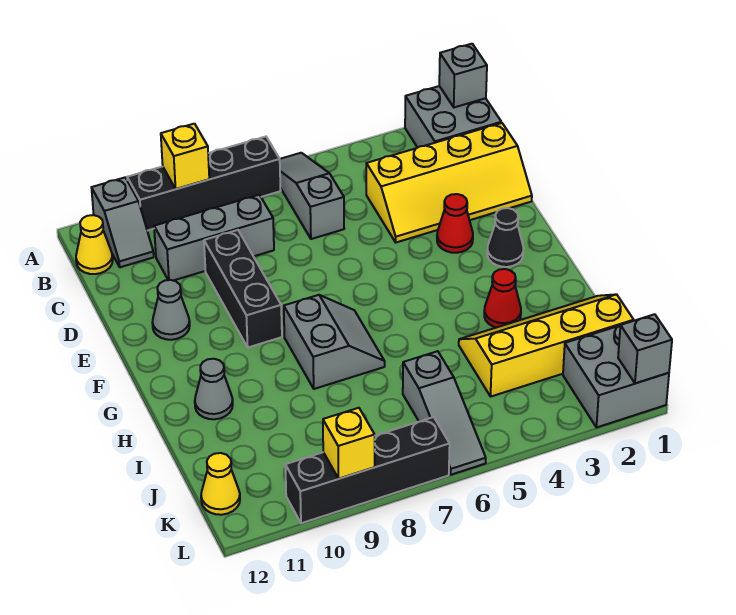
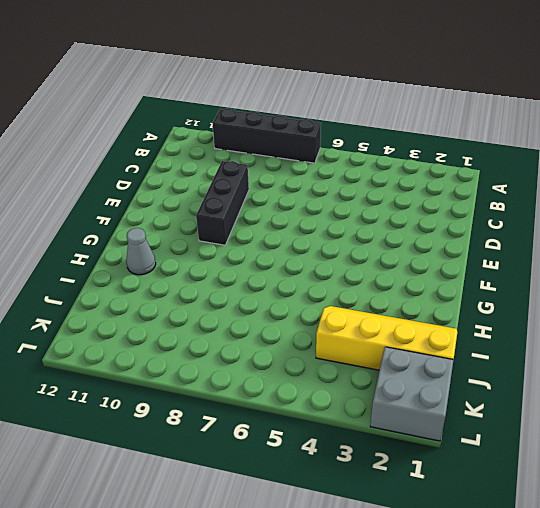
none -> grey 2x2 brick [405,86,501,148]
none -> grey 1x3 slope [280,153,344,239]
none -> grey 1x2 slope [91,178,154,267]

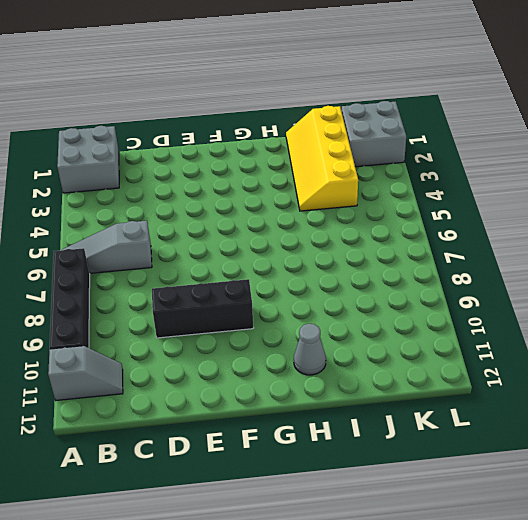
none -> yellow 1x1 cone [76,215,113,274]
none -> yellow 2x4 slope [366,123,532,242]
none -> grey 1x3 brick [154,195,274,281]

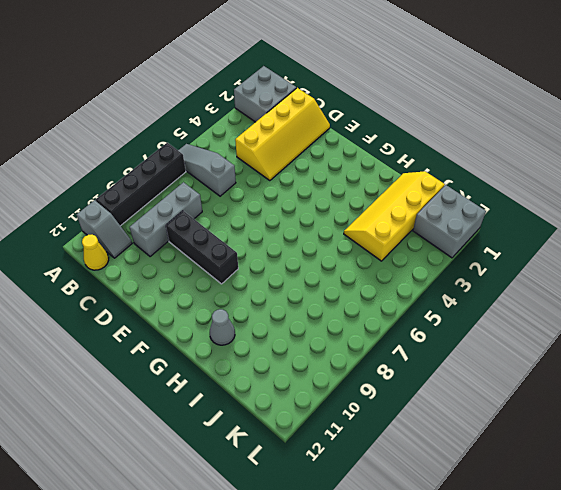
none -> red 1x1 cone [437,194,473,253]
none -> grey 1x1 cone [152,280,190,340]
none -> black 1x1 cone [487,208,524,267]

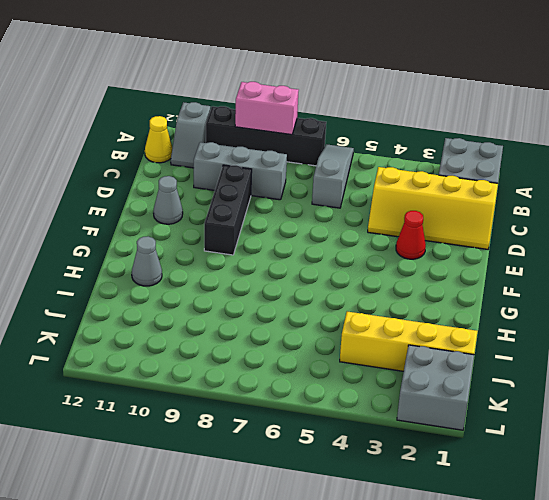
pink 1x2 brick [235,82,299,135] -> yellow 1x1 brick [161,124,209,189]
none -> black 1x1 cone [487,208,524,267]
none -> grey 2x2 slope [284,295,385,389]
none -> red 1x1 cone [484,269,521,328]

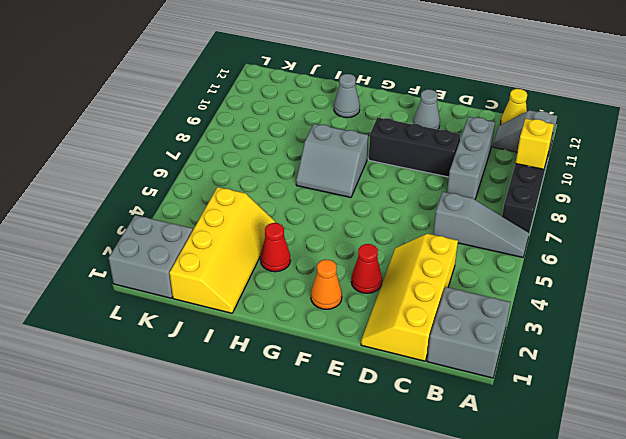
orange 1x1 cone [311,260,342,309] -> black 1x1 cone [487,208,524,267]
none -> grey 1x3 slope [403,351,486,475]
none -> yellow 1x1 cone [201,453,240,515]
none -> black 1x4 brick [285,417,450,523]

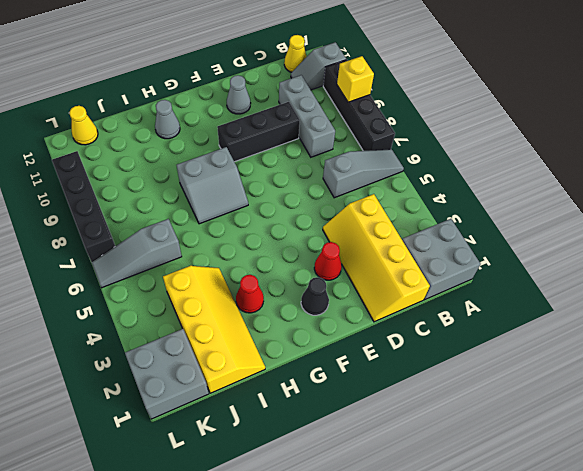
none -> grey 1x1 brick [439,44,487,107]
none -> grey 1x1 brick [618,314,672,383]
none -> yellow 1x1 brick [323,408,375,479]

